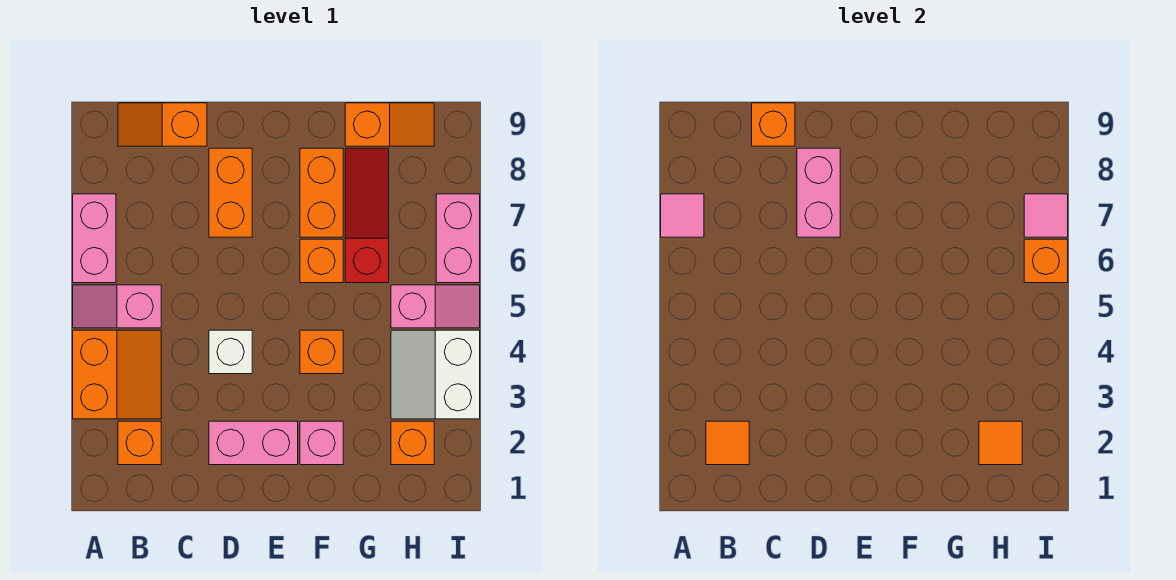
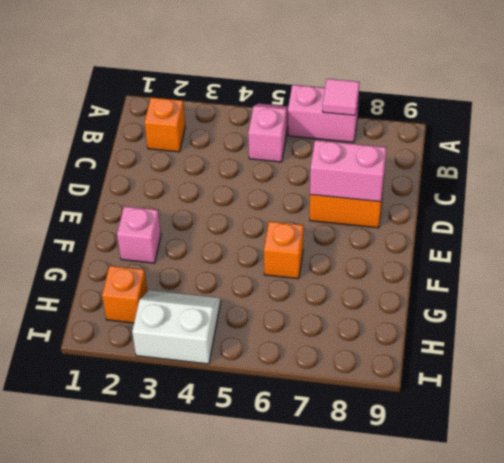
none -> orange 2x2 slope [73,330,161,419]
none -> orange 1x2 slope [118,103,207,146]
none -> pink 1x2 brick [209,421,298,465]

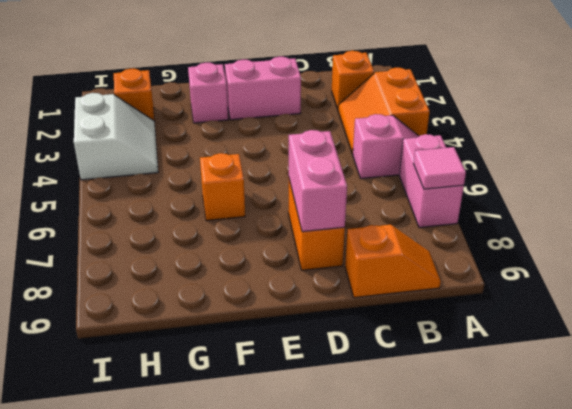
none -> white 1x1 brick [209,330,252,374]
none -> orange 1x1 brick [300,330,343,374]
none -> orange 1x2 brick [300,148,343,237]

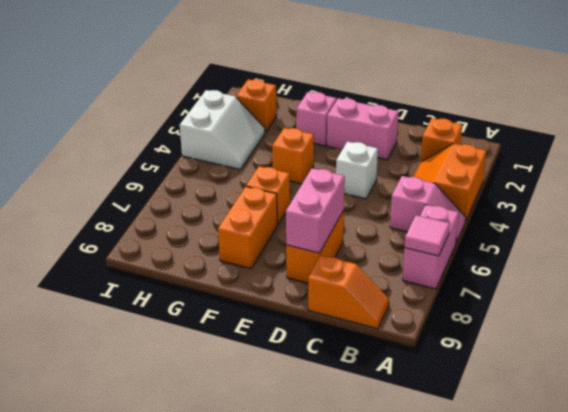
none -> red 1x3 slope [345,148,389,283]
none -> orange 1x2 slope [345,103,434,146]
none -> pink 1x2 slope [391,285,480,328]

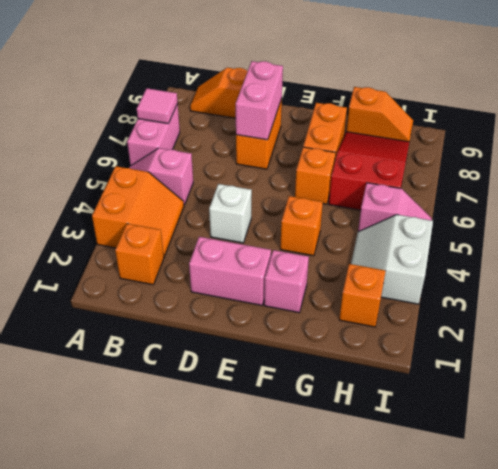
red 2x3 slope [329,132,409,210] -> red 1x3 slope [345,148,389,283]
none -> pink 1x2 brick [436,194,480,283]
none -> orange 1x1 tile [706,421,749,465]
none -> orange 1x1 brick [752,103,795,146]

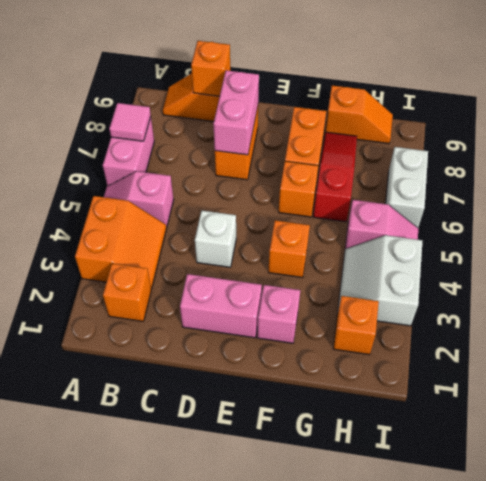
white 1x2 brick [386,147,428,228] -> pink 1x2 brick [436,194,480,283]
none -> orange 1x1 tile [706,421,749,465]
none -> orange 1x1 tile [979,421,1022,465]
none -> orange 1x1 brick [1024,239,1068,283]

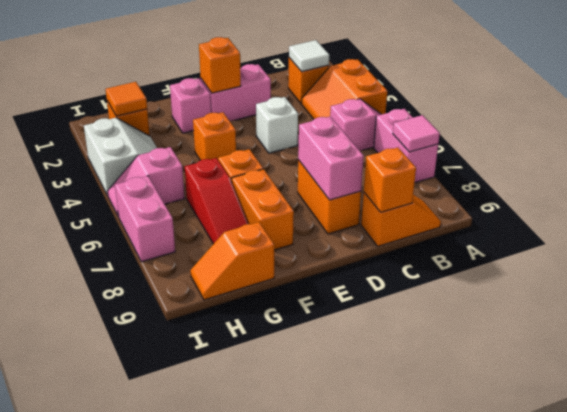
white 1x1 tile [289,40,329,72] -> orange 1x1 tile [706,421,749,465]
orange 1x1 brick [199,37,241,93] -> orange 1x1 brick moved to [1024,239,1068,283]
none -> pink 1x1 tile [1024,194,1068,237]

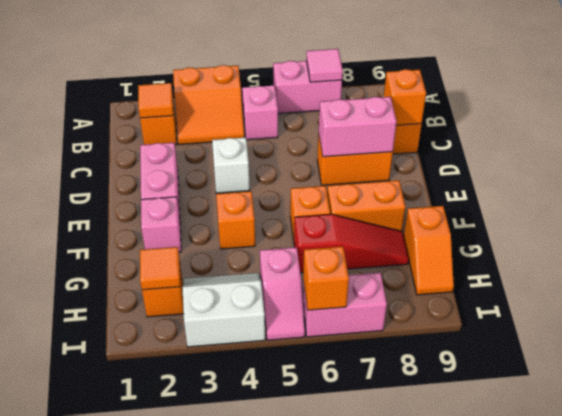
none -> pink 1x1 tile [1024,194,1068,237]

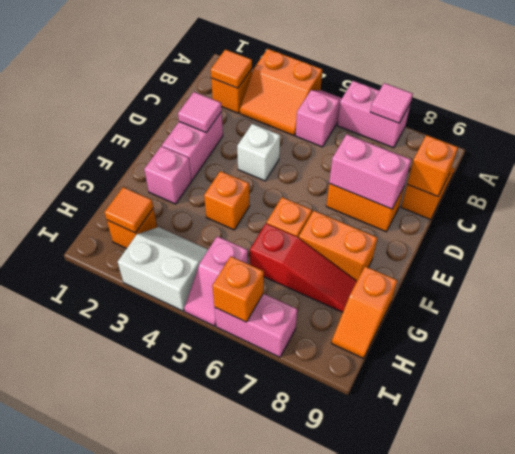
pink 1x1 tile [178,92,222,132] -> pink 1x1 tile moved to [1024,194,1068,237]

